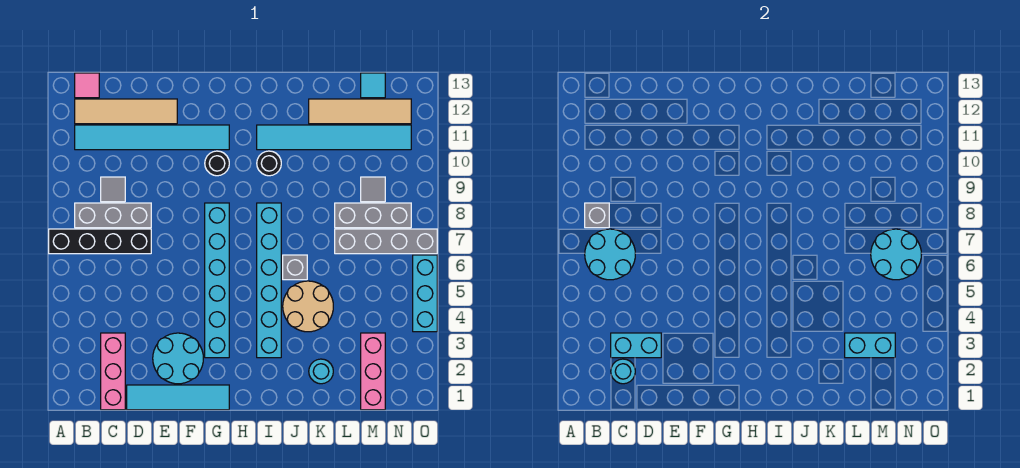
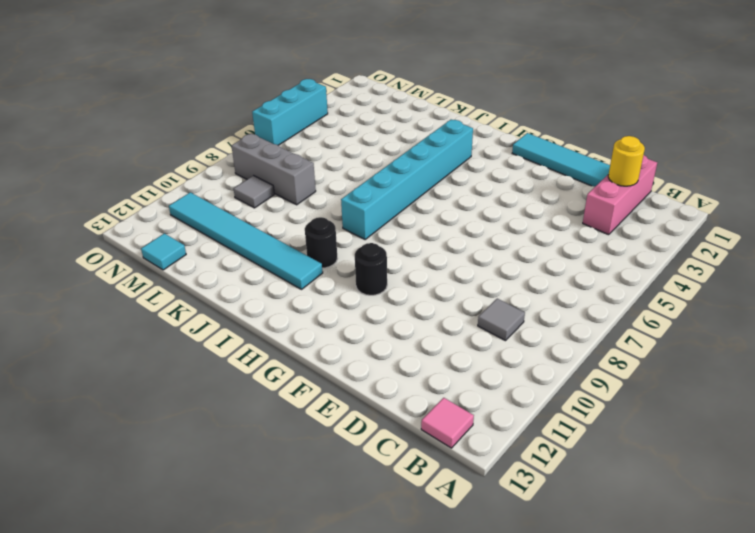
yellow 1x1 round brick [608,136,645,186] -> cyan 1x1 round brick [611,359,635,384]
none -> black 1x4 brick [49,229,151,254]
none -> grey 1x3 brick [75,203,151,228]
none -> cyan 1x6 tile [75,125,229,150]
none -> tan 1x4 tile [75,99,177,124]

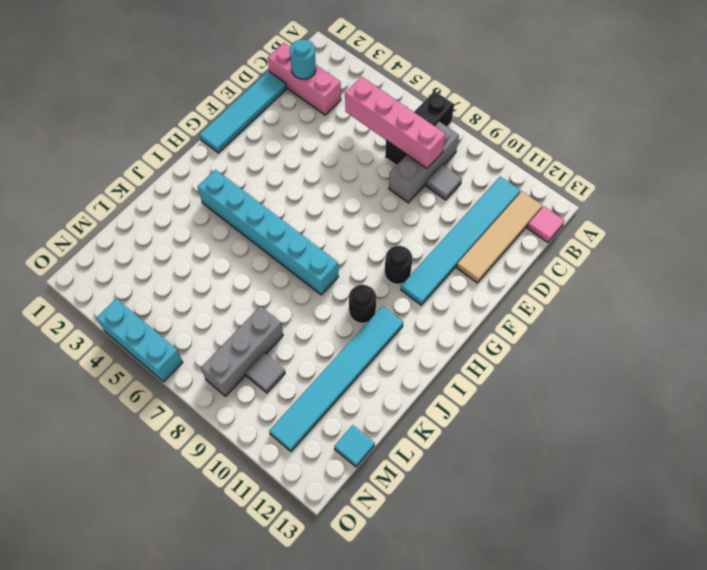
black 1x3 brick [385,91,454,165] -> black 1x4 brick [49,229,151,254]
pink 1x4 brick [345,77,446,168] -> cyan 2x2 round brick [585,229,635,280]
none -> cyan 2x2 round brick [153,333,203,384]
none -> cyan 1x6 brick [205,203,229,358]
none -> tan 2x2 round brick [283,281,333,332]
none -> grey 1x1 brick [283,255,307,280]

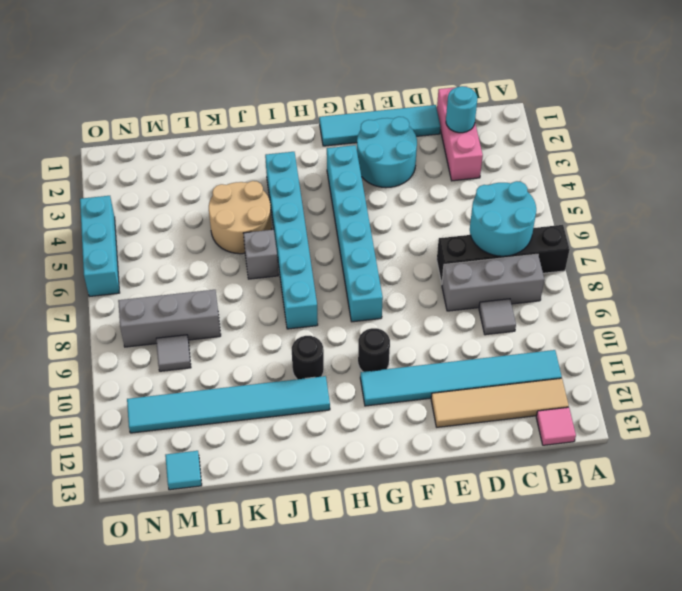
none -> cyan 1x1 round brick [309,359,333,384]
none -> tan 1x4 tile [309,99,411,124]
none -> grey 1x4 brick [335,229,437,254]
none -> pink 1x3 brick [361,333,385,410]

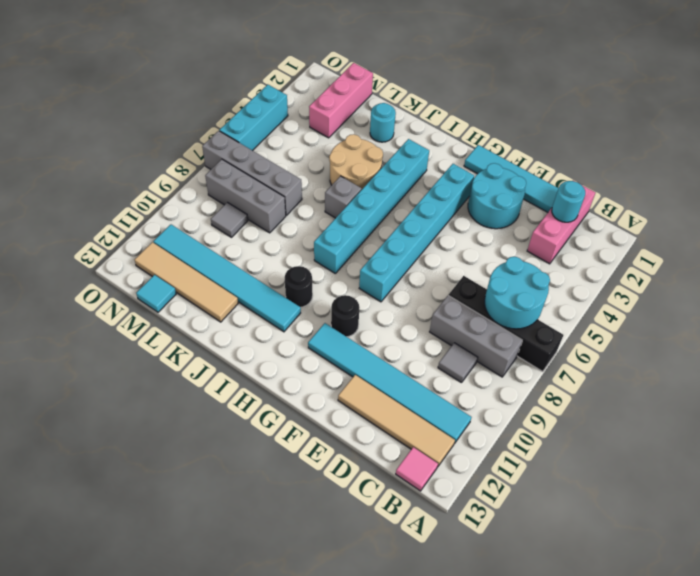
none -> grey 1x1 brick [585,203,609,228]
none -> cyan 1x2 brick [611,333,661,358]
none -> cyan 1x2 brick [845,333,895,358]
none -> cyan 2x2 round brick [871,229,921,280]

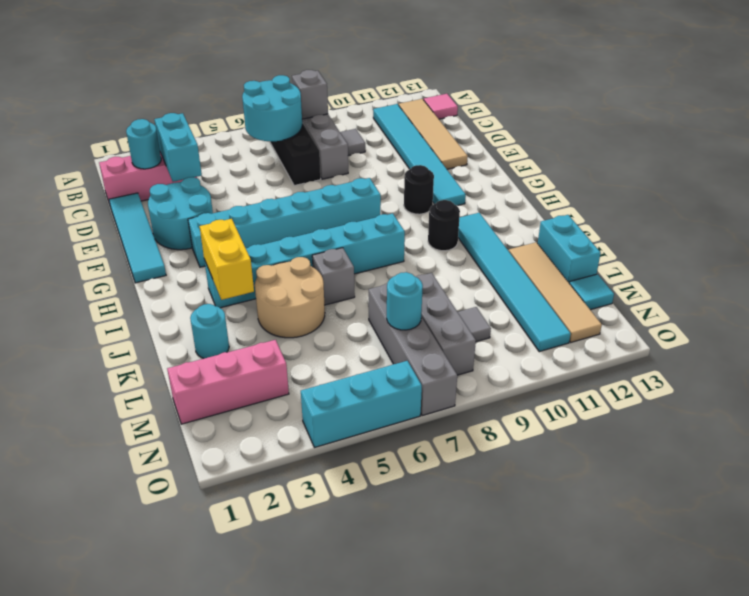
yellow 1x2 brick [199,219,254,300] -> none
cyan 1x2 brick [538,215,601,282] -> cyan 1x2 brick moved to [845,333,895,358]
cyan 1x1 round brick [387,272,423,330] -> cyan 2x2 round brick [871,229,921,280]

